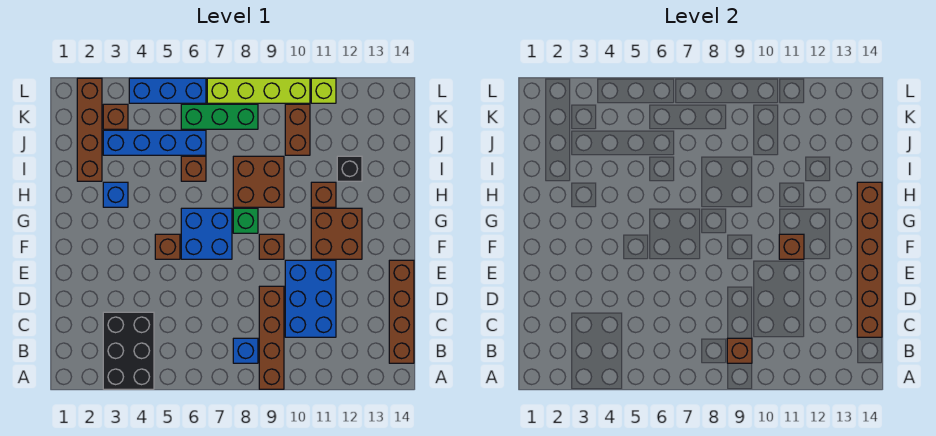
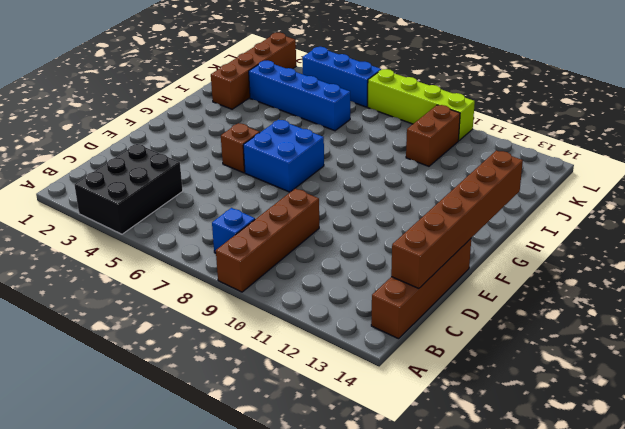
none -> blue 2x3 brick [285,260,336,337]
none -> brown 1x1 brick [259,234,284,259]
none -> brown 2x2 brick [311,208,362,259]

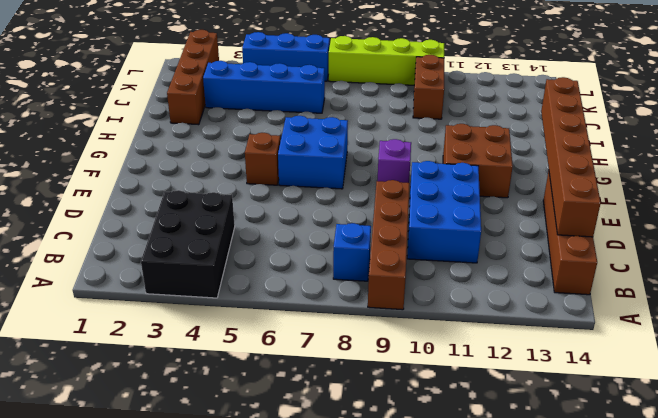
purple 1x1 brick [378,139,411,183] -> brown 1x1 brick [259,234,284,259]
none -> green 1x1 brick [233,208,258,233]
none -> blue 1x1 brick [103,182,128,207]
none -> brown 2x2 brick [233,156,284,207]

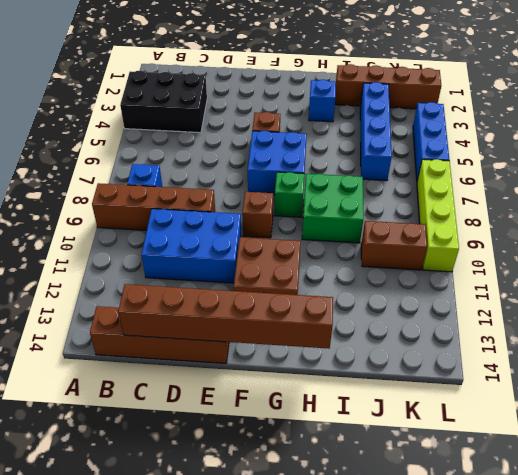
green 2x2 brick [302,174,363,243] -> brown 2x2 brick [233,156,284,207]
none -> brown 1x1 brick [311,182,336,207]
none -> brown 1x1 brick [181,156,206,181]
none -> black 1x1 brick [337,156,362,181]

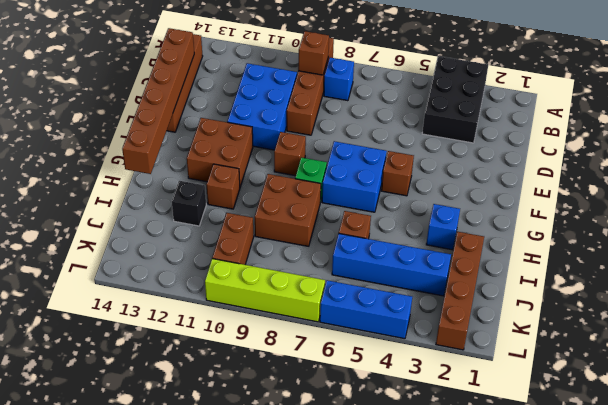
none -> brown 1x1 brick [103,104,128,129]
none -> green 1x3 brick [181,104,258,129]
none -> lime 1x1 brick [311,78,336,103]

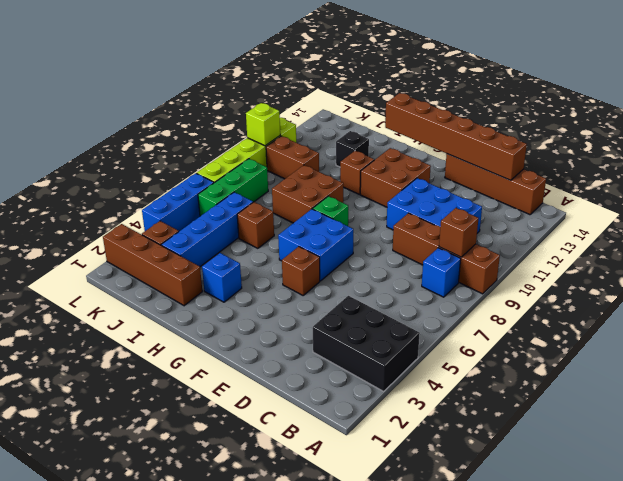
lime 1x1 brick [246,103,280,146] -> none
none -> brown 1x1 brick [259,234,284,259]
none -> brown 1x1 brick [779,234,804,259]

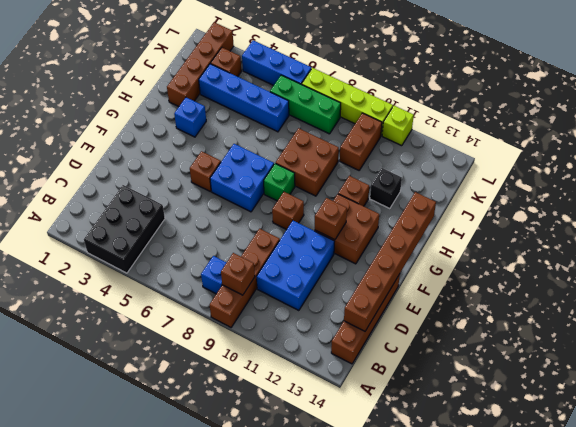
none -> brown 1x1 brick [181,156,206,181]

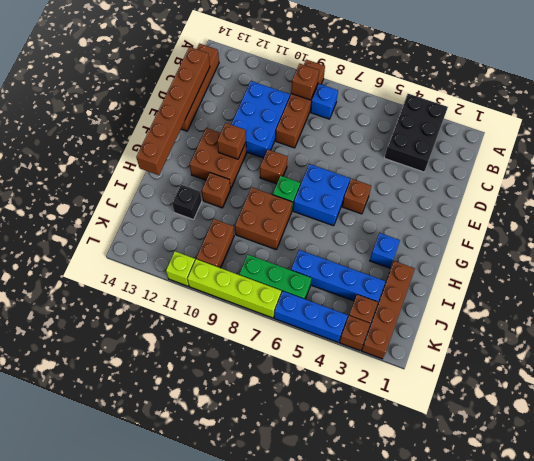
brown 1x1 brick [340,316,370,350] -> brown 1x1 brick moved to [181,156,206,181]

